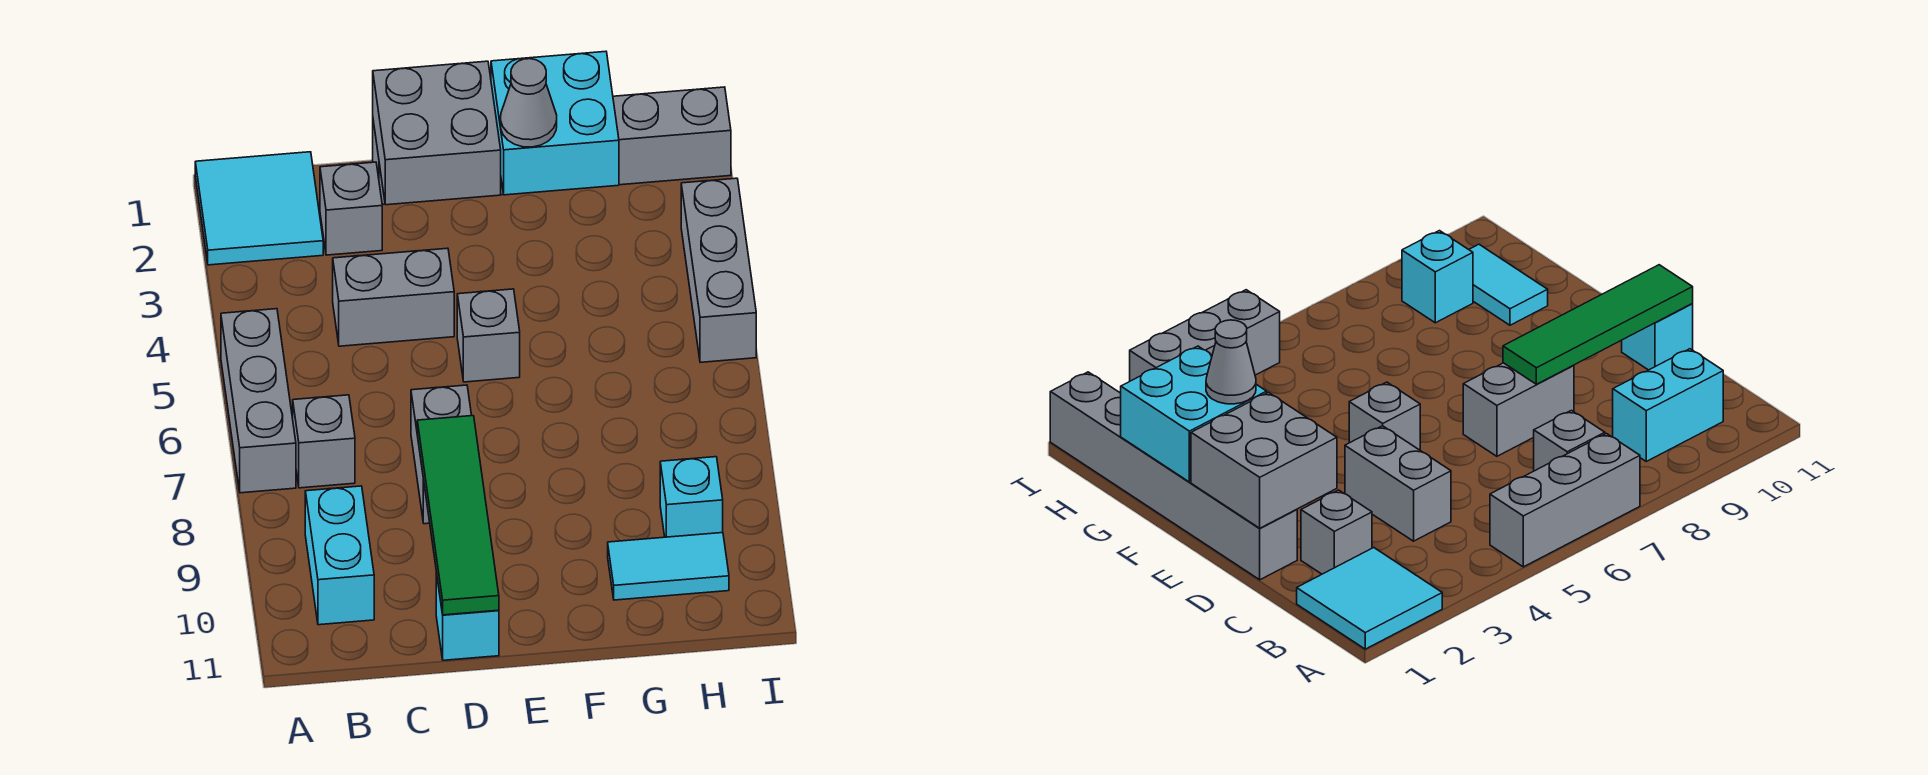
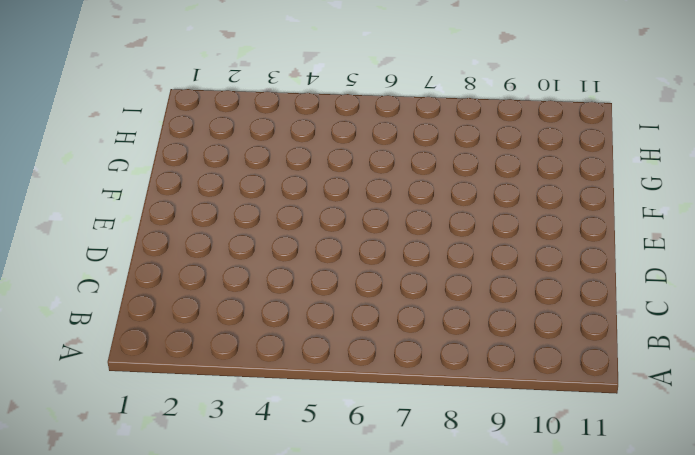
none -> cyan 2x2 tile [195,152,323,265]
none -> grey 1x3 brick [221,309,296,493]
none -> grey 1x1 brick [293,395,355,488]

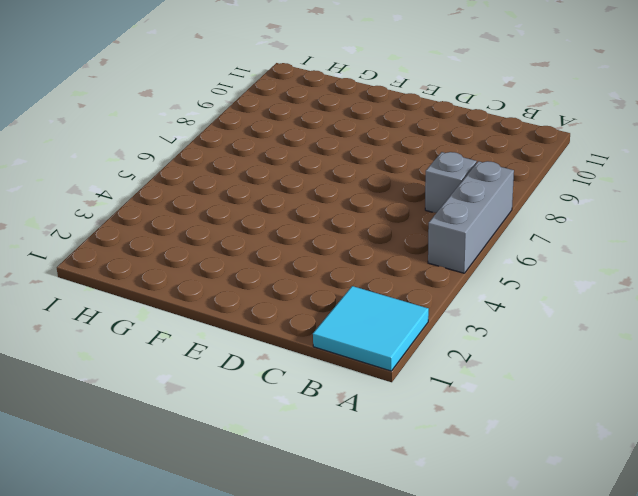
none -> cyan 1x2 brick [305,486,374,625]
none -> grey 1x1 brick [320,162,382,255]
none -> grey 1x2 brick [333,248,454,346]

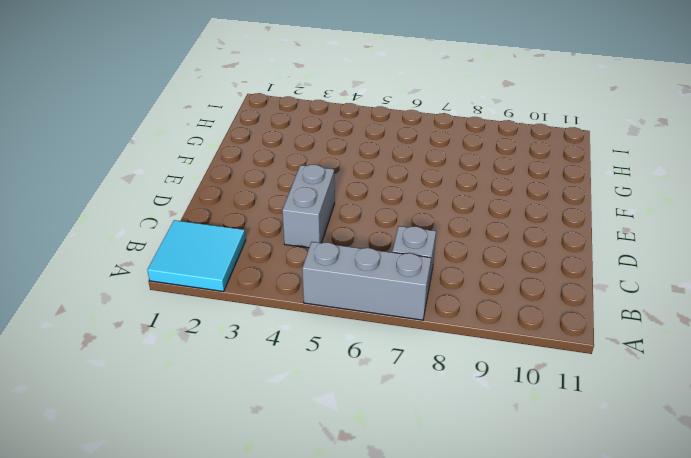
none -> cyan 1x2 brick [305,486,374,625]
none -> grey 1x1 brick [320,162,382,255]
none -> grey 1x6 brick [373,87,731,204]

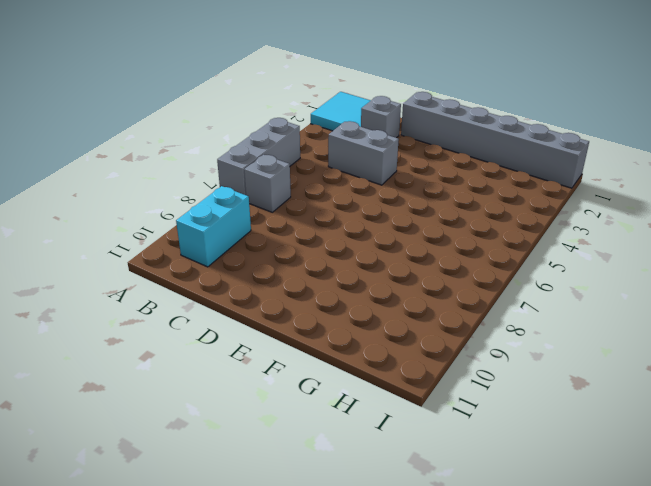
none -> grey 1x2 brick [411,385,472,524]
none -> cyan 1x1 brick [436,572,499,660]
none -> grey 1x1 brick [457,289,520,382]

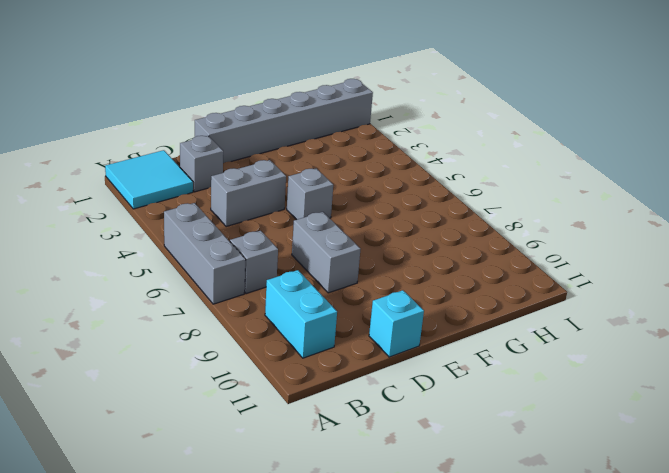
none -> cyan 1x2 tile [608,533,729,600]
none -> cyan 1x1 brick [660,457,723,537]
none -> grey 1x3 brick [681,178,756,362]

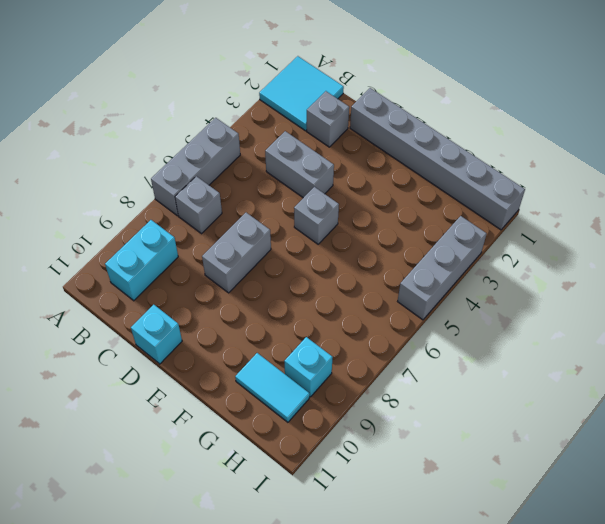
none -> grey 2x2 brick [373,61,501,205]
none -> green 1x4 tile [417,416,499,615]
none -> cyan 2x2 brick [491,51,619,195]

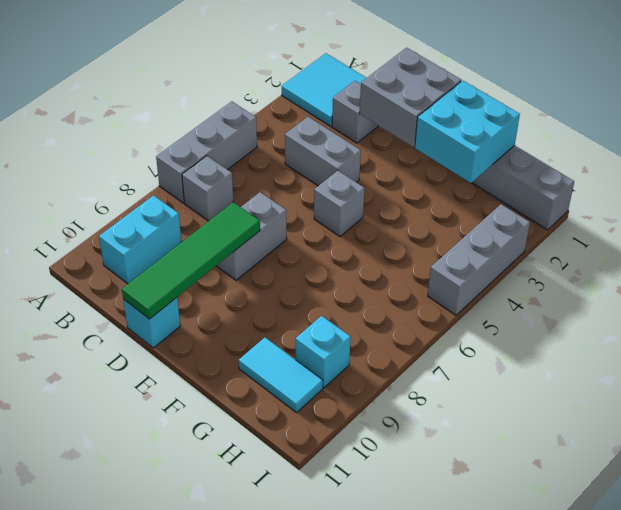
none -> grey 1x1 cone [501,59,557,147]

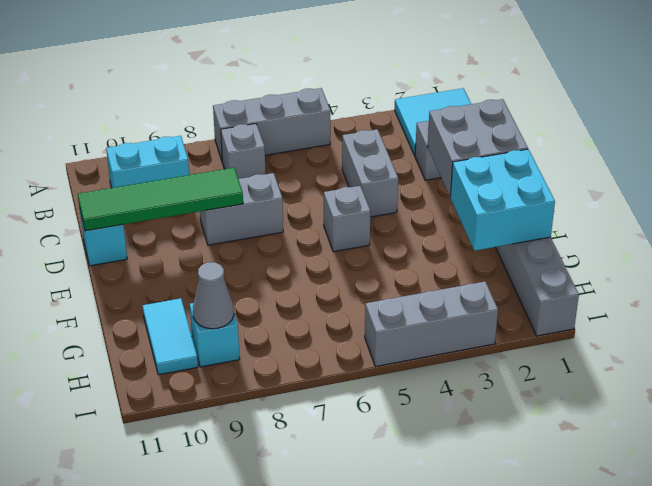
grey 1x1 cone [193,262,234,329] -> grey 1x1 cone moved to [501,59,557,147]

